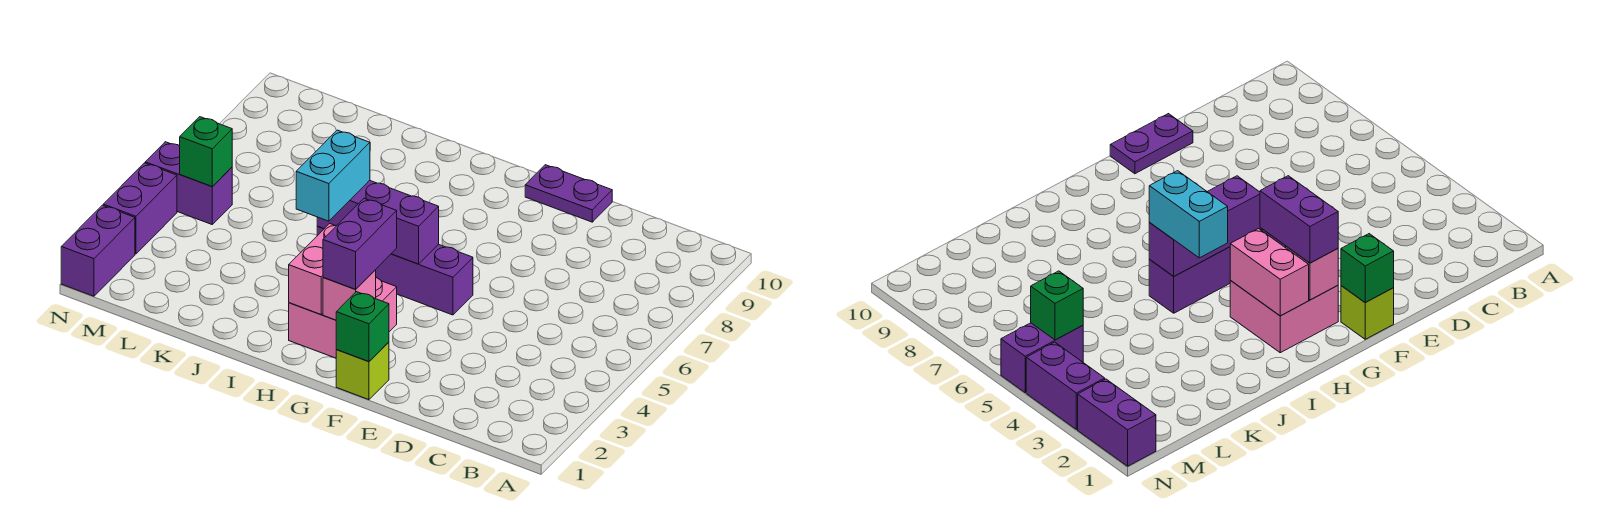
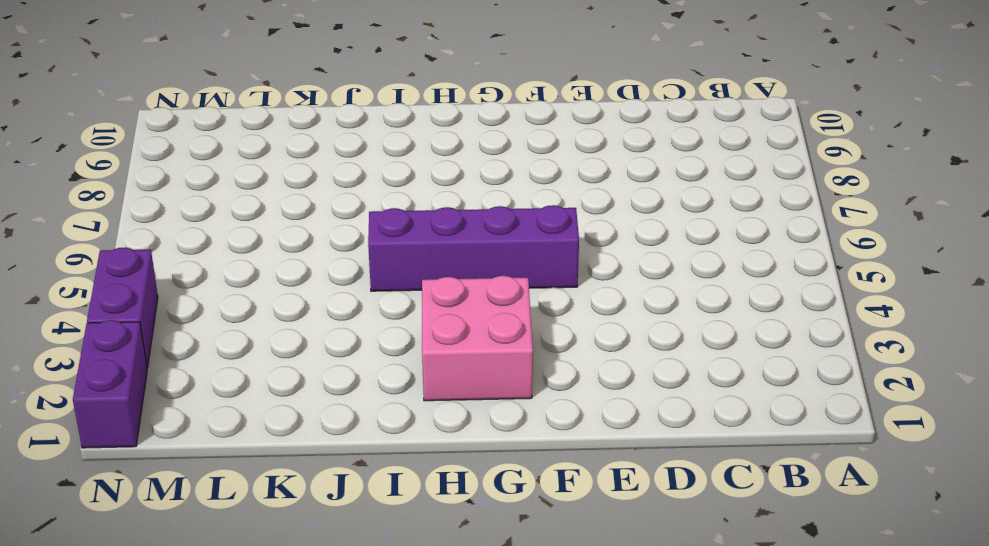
none -> purple 1x2 plate [525,165,612,222]
none -> lime 1x1 brick [336,342,389,400]
none -> purple 1x2 brick [145,142,232,224]

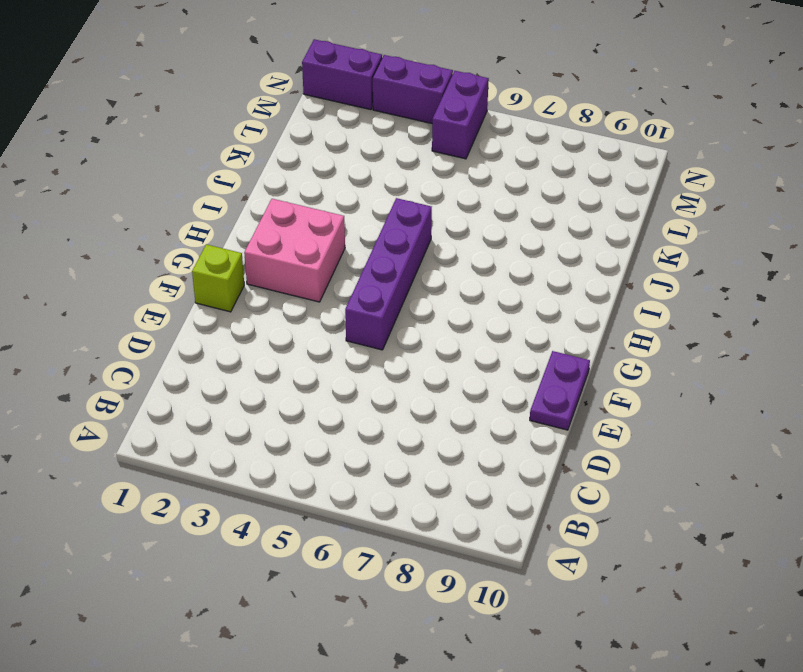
none -> green 1x1 brick [336,292,389,361]
none -> pink 1x1 brick [323,270,376,320]
none -> purple 1x3 brick [317,180,439,264]

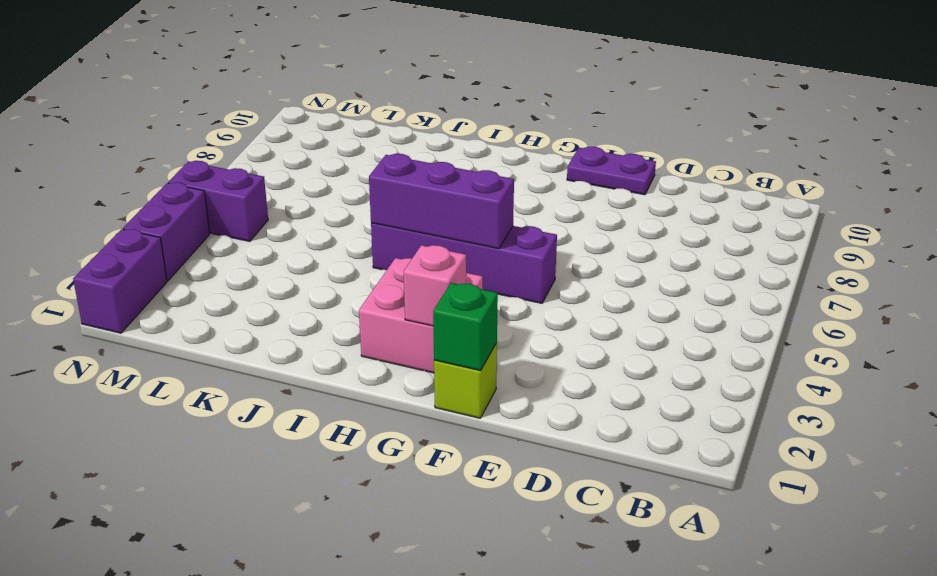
none -> pink 1x2 brick [289,223,337,315]
none -> green 1x1 brick [180,117,232,187]
none -> purple 1x2 brick [323,198,397,289]

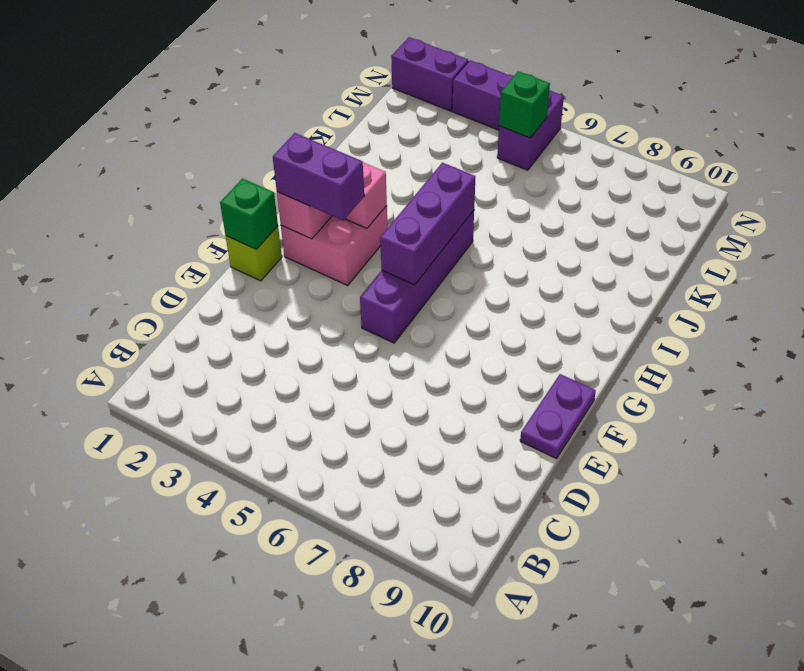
none -> cyan 1x2 brick [296,130,370,221]

